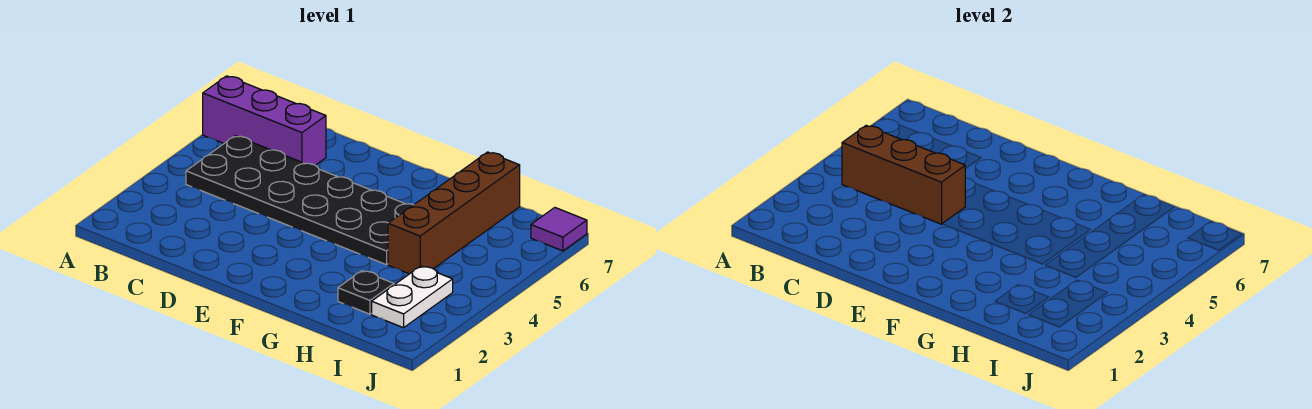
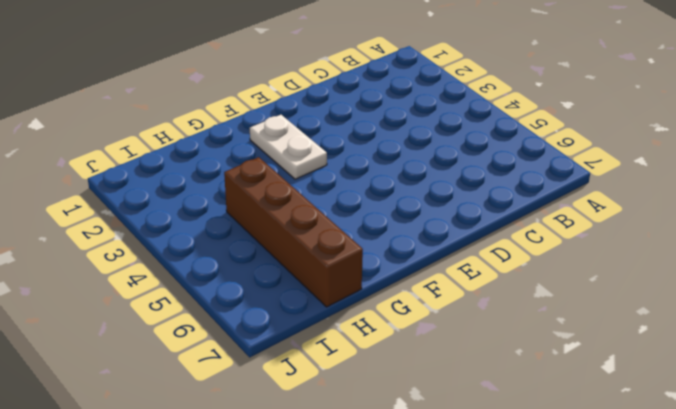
white 1x2 plate [250,115,327,179] -> white 1x2 plate moved to [372,266,453,328]
none -> purple 1x3 brick [203,76,326,165]
none -> black 2x6 plate [186,136,413,265]

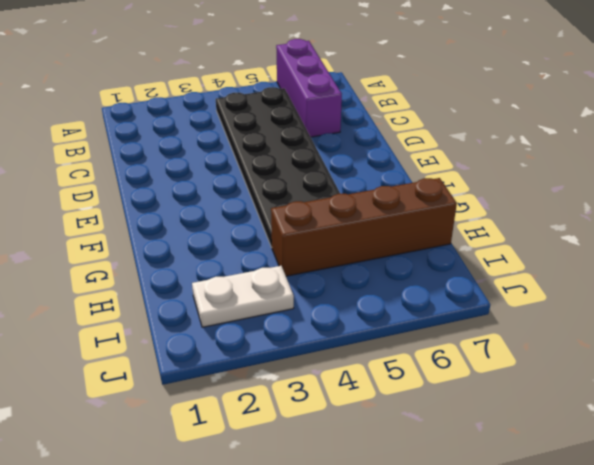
none -> black 1x1 plate [338,271,394,314]
none -> purple 1x1 tile [531,208,587,251]

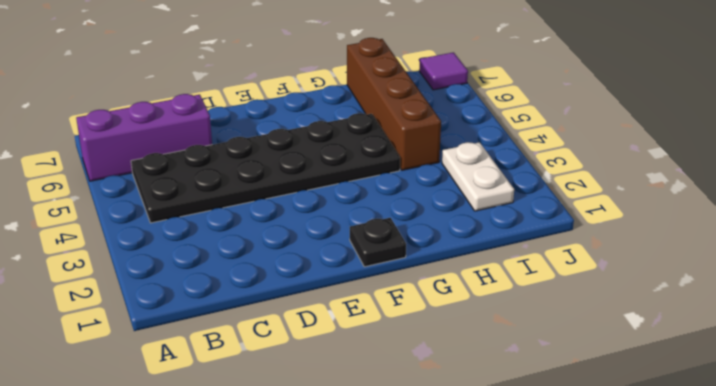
black 1x1 plate [350,218,406,267] -> black 1x1 plate moved to [338,271,394,314]
none -> brown 1x3 brick [842,126,965,224]

